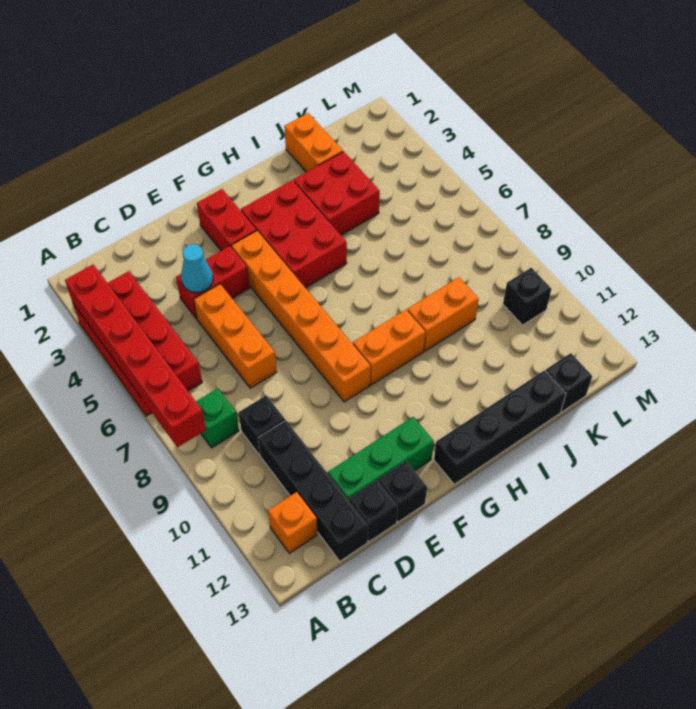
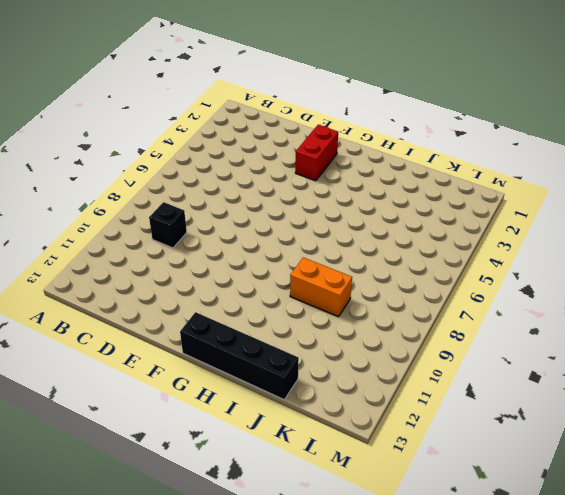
none -> red 2x4 brick [73,271,202,416]
none -> green 1x1 brick [196,388,239,448]
none -> orange 1x1 brick [268,492,318,553]

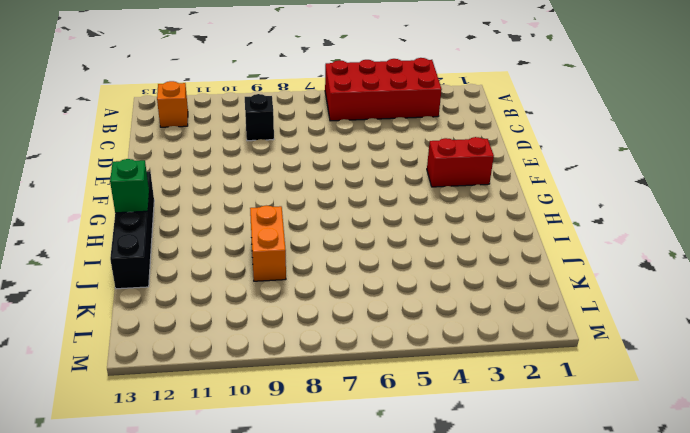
green 1x1 brick [110,159,149,213] -> green 1x1 brick moved to [196,388,239,448]
none -> black 1x4 brick [258,421,368,561]
none -> red 1x2 brick [176,246,250,319]
none -> orange 1x3 brick [194,284,277,388]

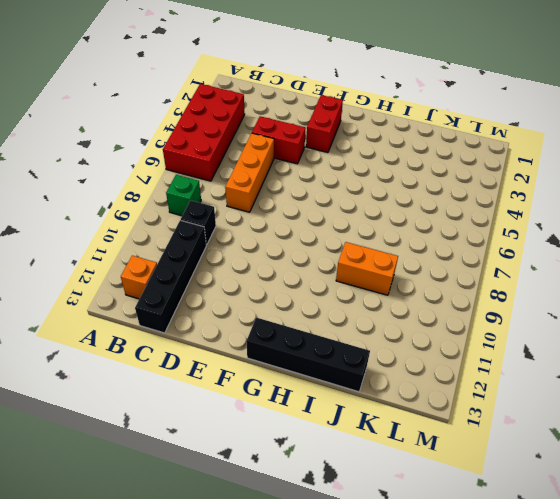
none -> green 1x3 brick [328,417,434,500]
none -> black 1x1 brick [349,480,398,542]
none -> black 1x1 brick [379,461,427,522]

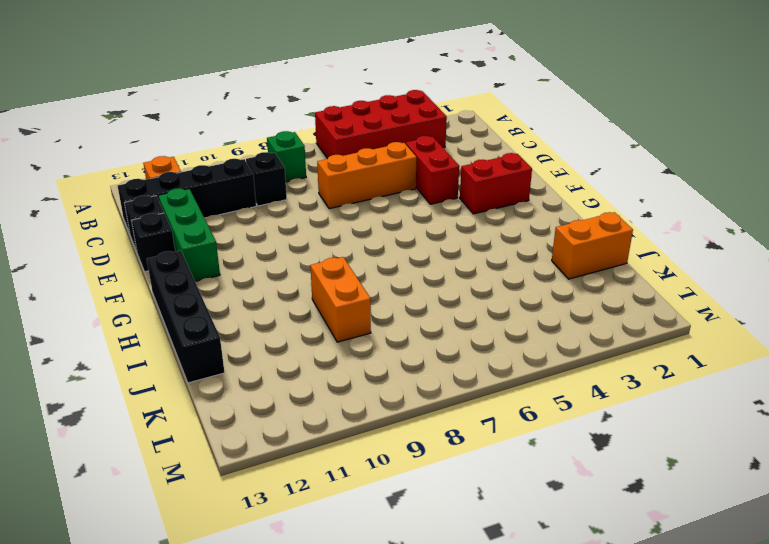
none -> orange 1x6 brick [231,231,371,402]
none -> red 2x3 brick [241,180,347,288]
none -> orange 1x2 brick [353,310,425,385]

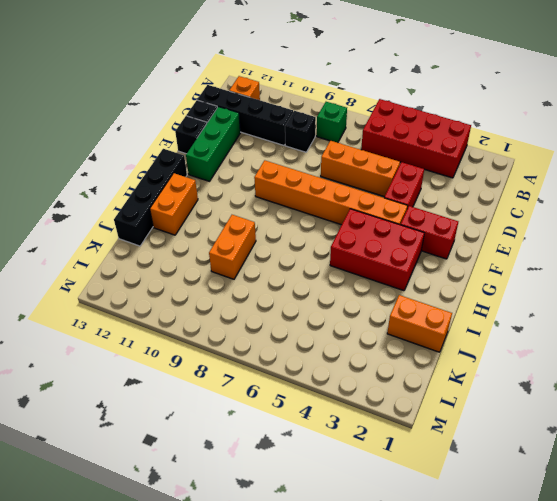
orange 1x2 brick [150,173,198,235] -> orange 1x2 brick moved to [353,310,425,385]
none -> red 2x2 brick [294,152,380,235]
none -> black 1x1 brick [546,353,592,412]
none -> black 1x1 brick [503,268,551,325]

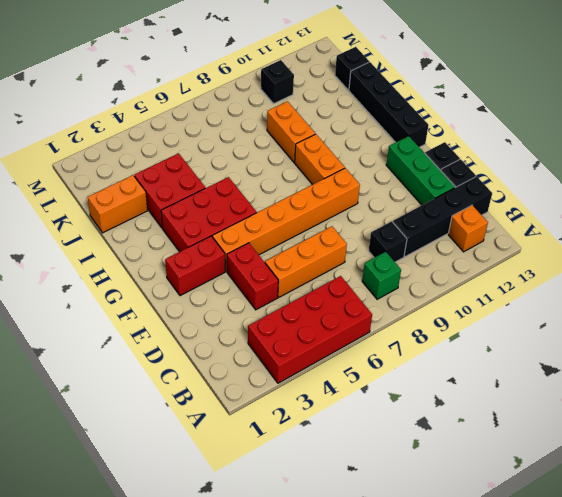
none -> red 1x6 brick [65,265,206,448]
none -> cyan 1x1 cone [181,244,213,292]

